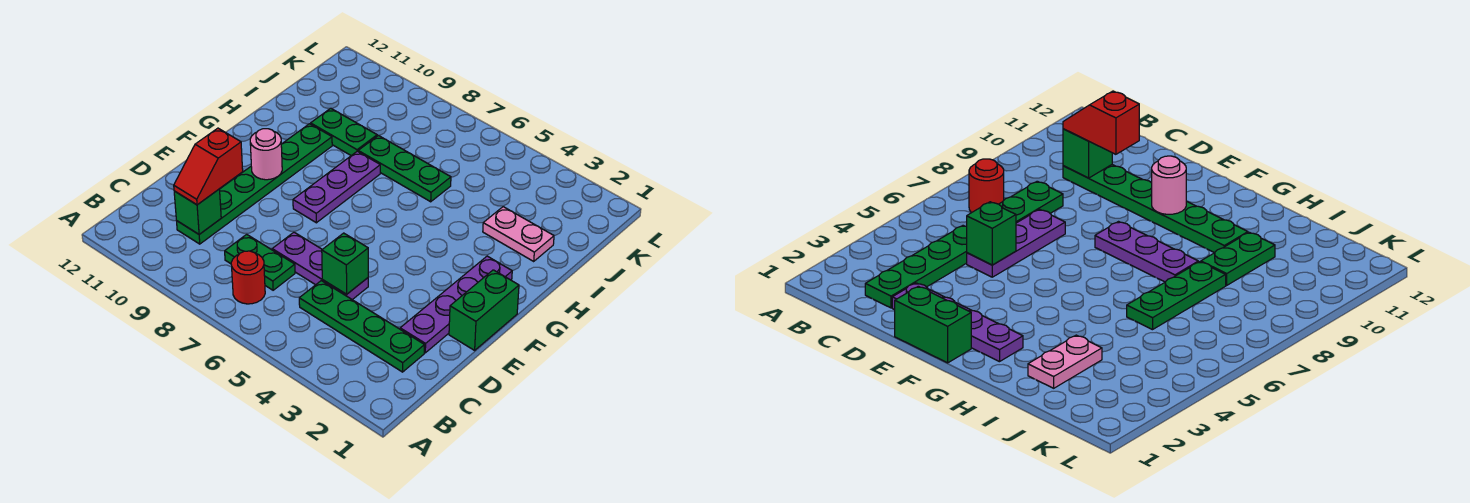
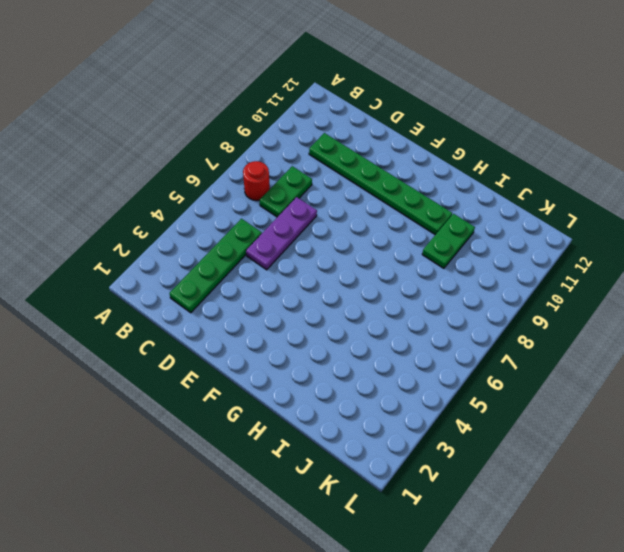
none -> purple 1x4 plate [400,256,512,353]
none -> green 1x2 brick [449,270,519,350]
none -> purple 1x3 plate [293,151,380,223]

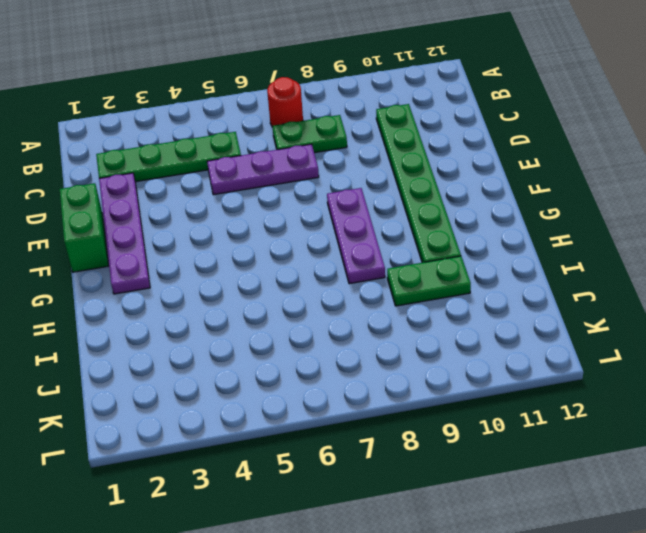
none -> pink 1x2 plate [483,207,554,261]
none -> green 1x3 plate [358,135,451,202]
none -> green 1x1 brick [174,189,221,234]

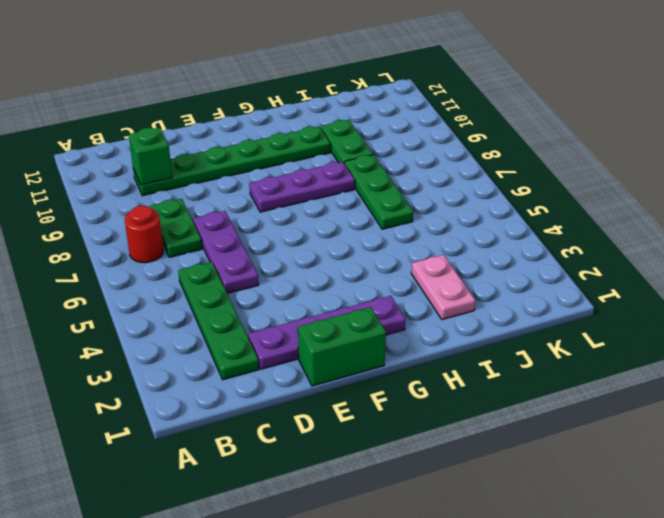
none -> green 1x1 brick [322,233,368,294]
none -> pink 1x1 round brick [250,129,282,180]
none -> red 1x2 slope [174,128,243,205]

